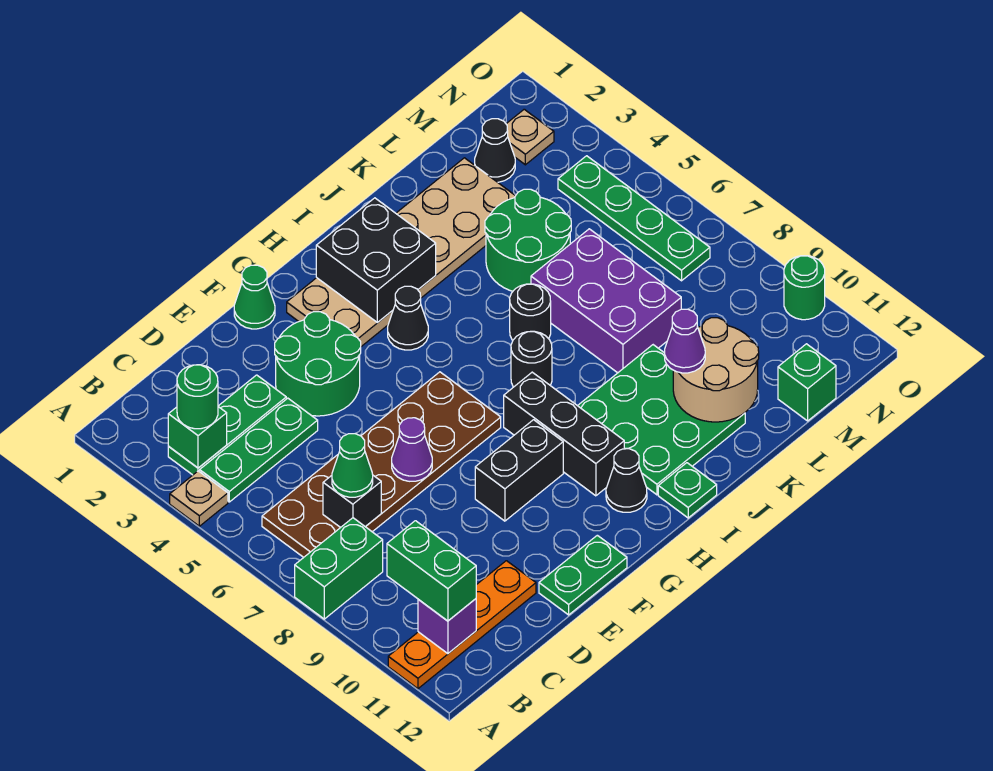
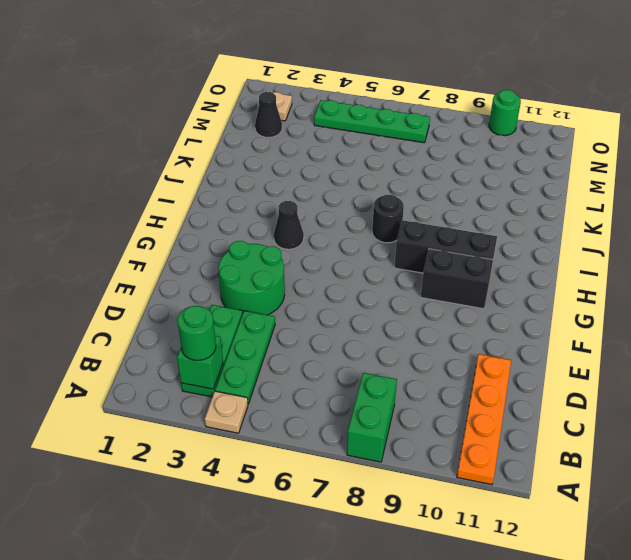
black 1x2 brick [421,249,493,309] -> black 1x2 brick turned to [475,420,563,521]
none -> brown 2x6 plate [262,372,501,557]
none -> green 1x2 plate [539,535,627,615]
none -> green 1x1 cone [234,265,275,329]
none -> tan 2x6 plate [287,158,515,347]

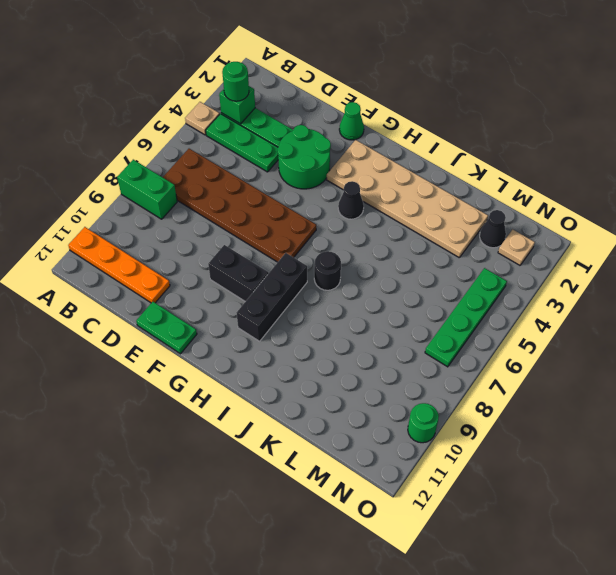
none -> black 1x1 cone [606,449,647,512]
none -> green 3x3 plate [578,345,745,495]
none -> green 1x1 plate [658,463,717,518]
none -> black 1x1 round brick [510,284,551,340]

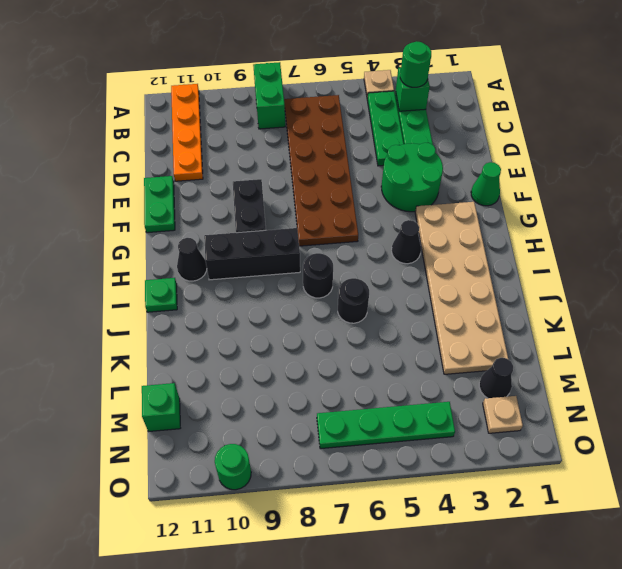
none -> green 3x3 plate [578,345,745,495]
none -> green 2x2 round brick [485,189,571,291]
none -> purple 2x3 brick [531,229,681,373]
none -> purple 1x1 brick [418,599,476,654]

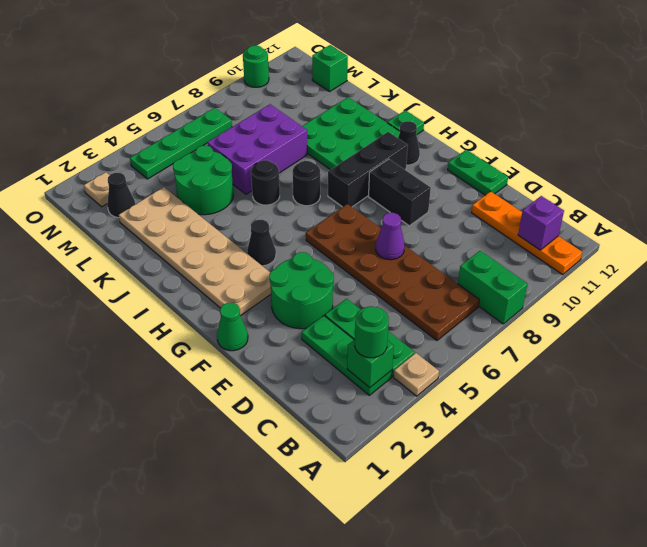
none -> black 1x1 brick [323,476,381,528]
none -> black 2x2 brick [316,198,436,323]
none -> tan 2x2 round brick [673,318,759,422]
none -> green 1x2 brick [387,521,476,621]

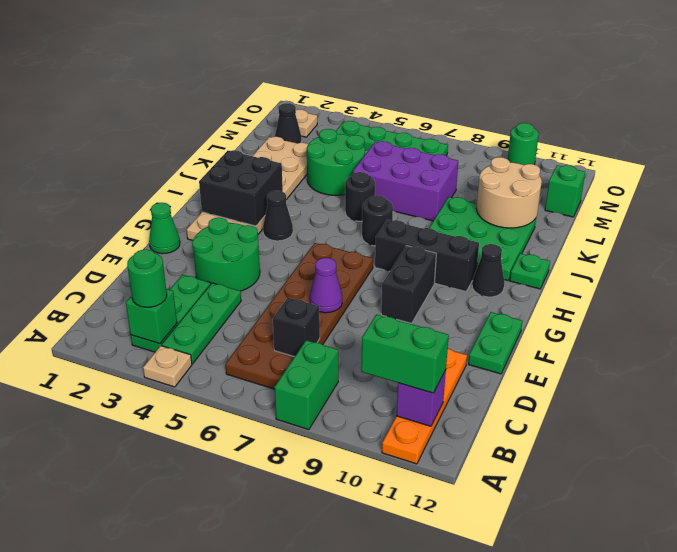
none -> green 1x1 cone [332,434,373,497]
none -> purple 1x1 cone [665,309,705,373]

